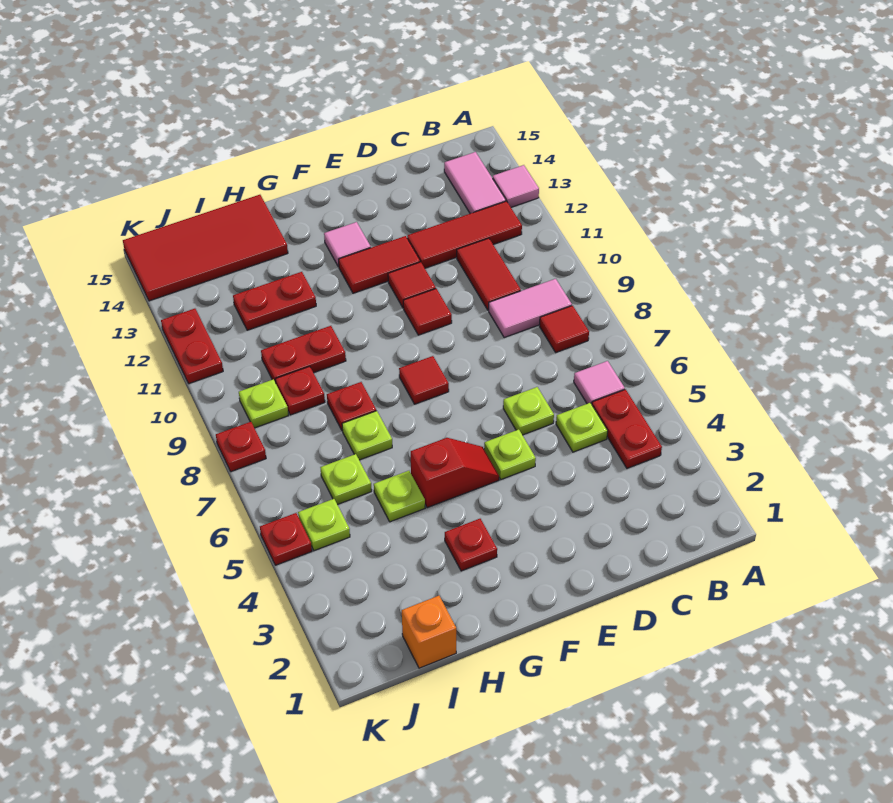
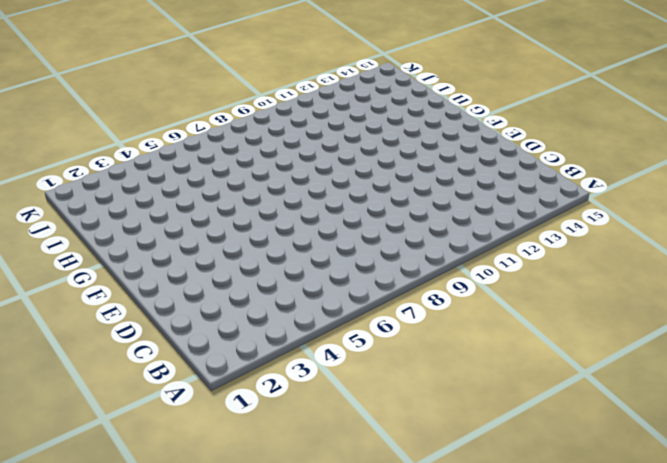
none -> pink 1x1 tile [493,165,539,207]
none -> red 1x2 plate [592,389,662,468]
none -> pink 1x1 tile [574,361,625,404]
none -> red 1x1 tile [539,306,589,352]

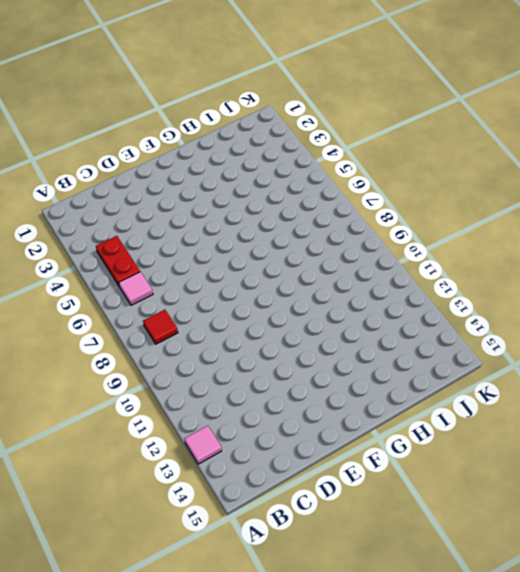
none -> pink 1x2 tile [489,279,572,338]
none -> red 1x3 tile [407,201,522,268]
none -> pink 1x2 tile [444,152,506,214]
none -> lime 1x1 plate [556,403,608,452]

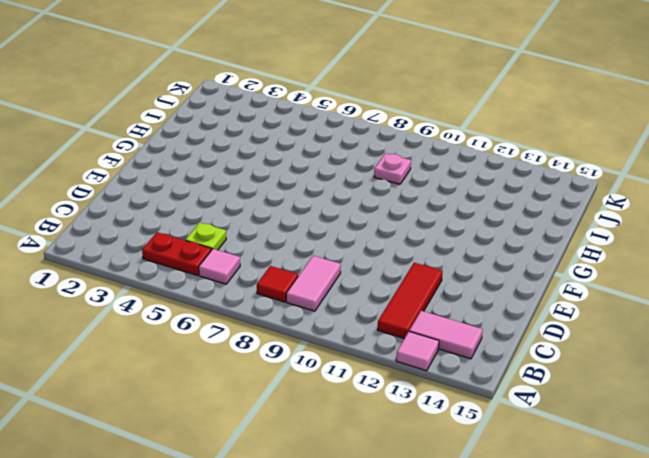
pink 1x1 plate [374,153,411,184] -> red 1x1 plate [275,366,325,415]
none -> red 1x2 tile [457,238,521,310]
none -> lime 1x1 plate [503,387,554,435]
none -> lime 1x1 plate [484,429,536,479]
none -> red 1x1 tile [403,289,452,335]

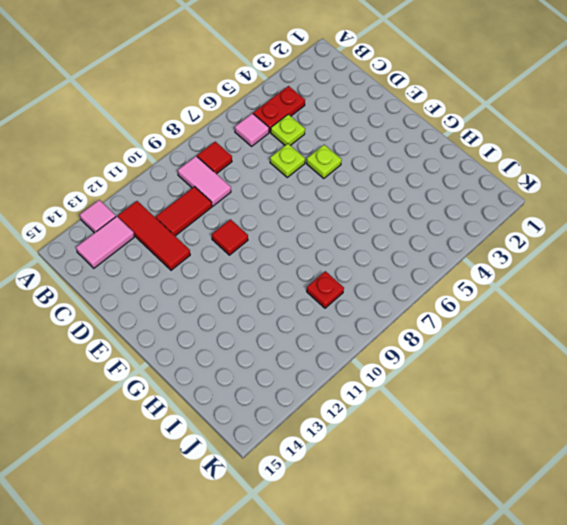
none -> red 1x1 tile [388,262,436,308]
none -> red 1x2 tile [339,236,420,293]
none -> red 1x2 slope [411,438,499,508]
none -> red 1x1 tile [399,356,449,404]

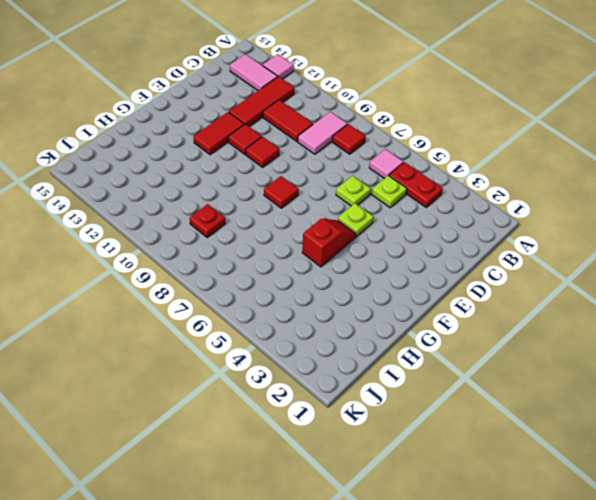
none -> pink 1x1 tile [324,222,371,267]
none -> red 1x1 plate [445,519,497,571]
none -> lime 1x1 plate [374,471,425,522]
none -> lime 1x1 plate [342,411,392,460]

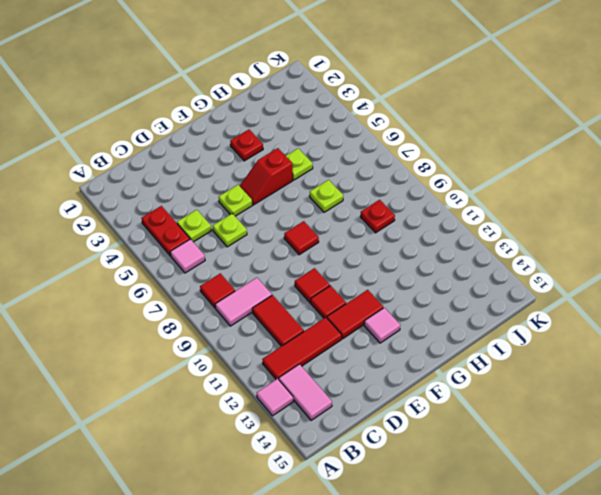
none -> red 1x1 plate [327,382,376,431]
none -> red 1x2 plate [261,326,346,383]
none -> red 1x2 plate [233,272,316,330]
none -> red 2x4 tile [123,195,288,301]

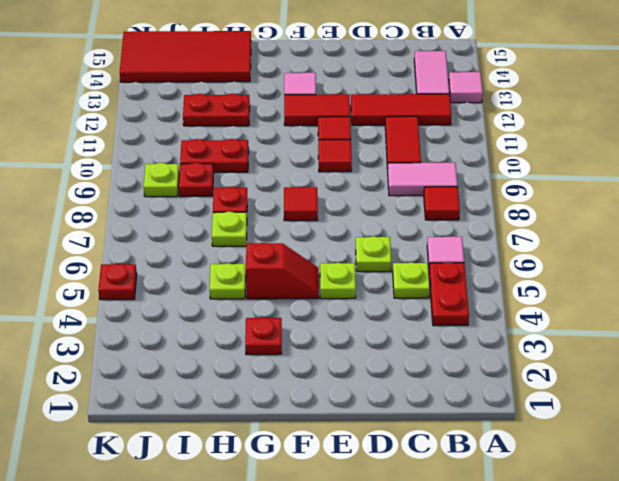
none -> orange 1x1 brick [402,596,456,668]
none -> lime 1x1 plate [320,454,372,505]
none -> lime 1x1 plate [298,499,350,551]
none -> red 1x1 plate [216,422,266,472]

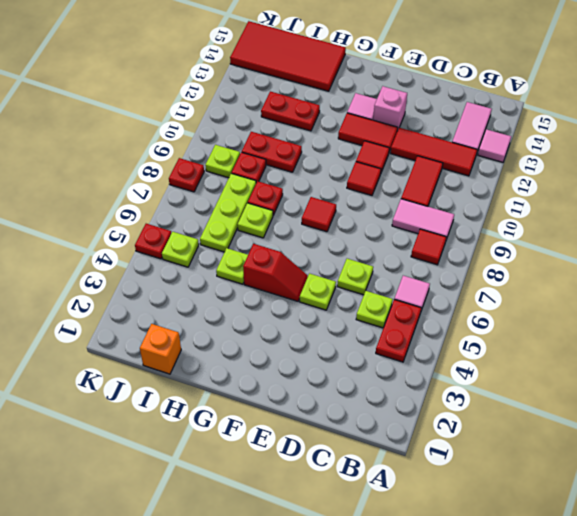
pink 1x1 brick [373,86,407,131] -> none
lime 1x3 plate [200,173,256,252] -> lime 1x1 plate [320,454,372,505]
none -> red 1x1 plate [445,519,497,571]
none -> red 1x2 plate [161,309,223,384]

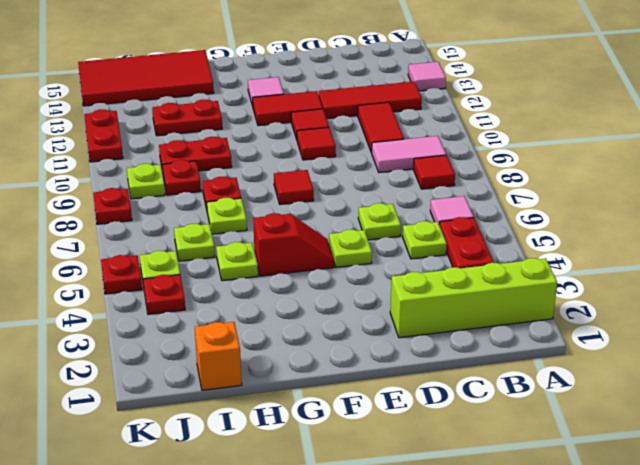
lime 1x4 brick [390,258,557,338] -> none
red 1x1 plate [143,275,185,314] -> red 1x1 plate moved to [445,519,497,571]
none -> pink 1x2 tile [444,152,506,214]

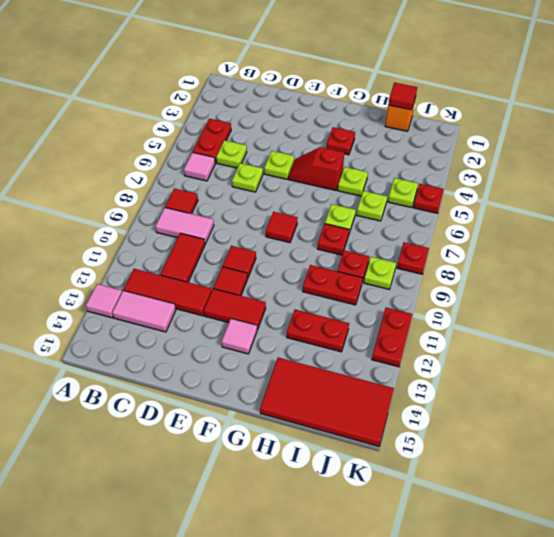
pink 1x2 tile [112,291,176,332] -> pink 1x2 tile turned to [444,152,506,214]
red 1x1 tile [388,83,417,110] -> none

